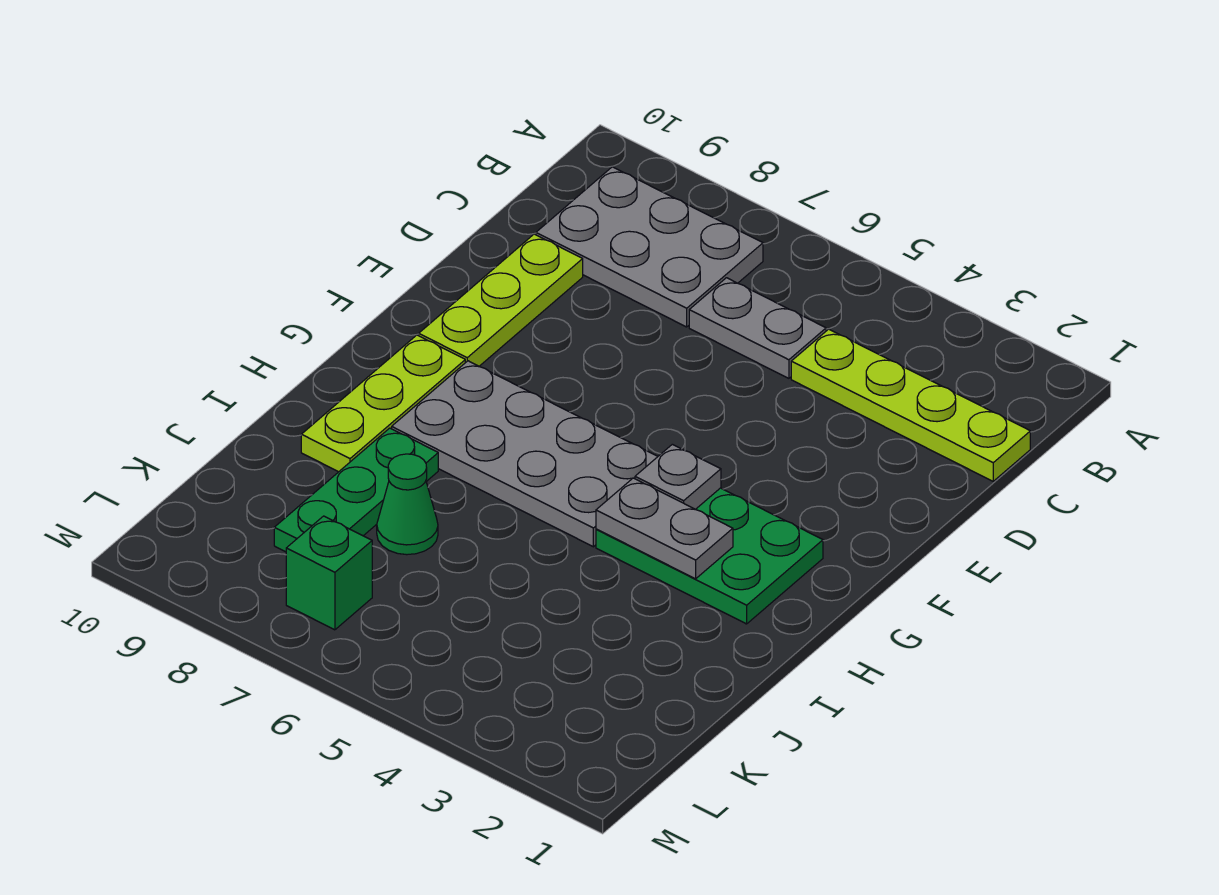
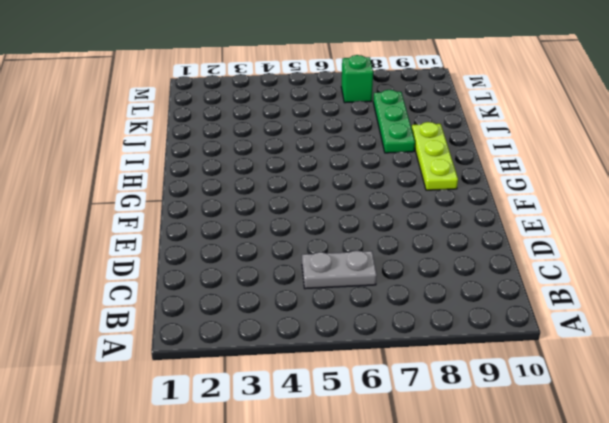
none -> grey 2x3 plate [536,167,763,327]
none -> lime 1x4 plate [791,329,1030,481]
none -> lime 1x3 plate [419,234,583,366]

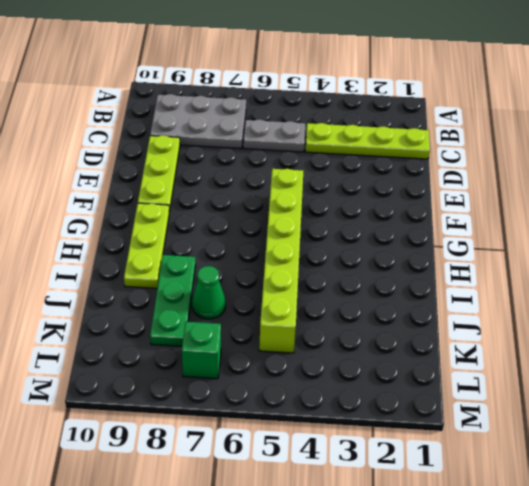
lime 1x6 brick [259,169,303,353] -> grey 2x4 plate [392,361,658,547]
none -> green 2x3 plate [596,488,823,624]
none -> grey 1x1 plate [635,444,721,509]
none -> grey 1x2 plate [596,478,733,579]

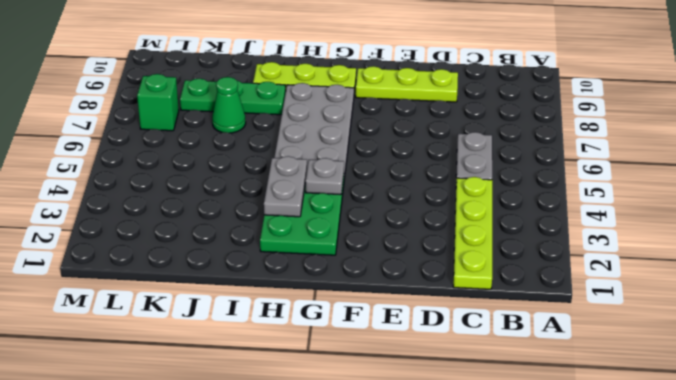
none -> grey 2x3 plate [536,167,763,327]

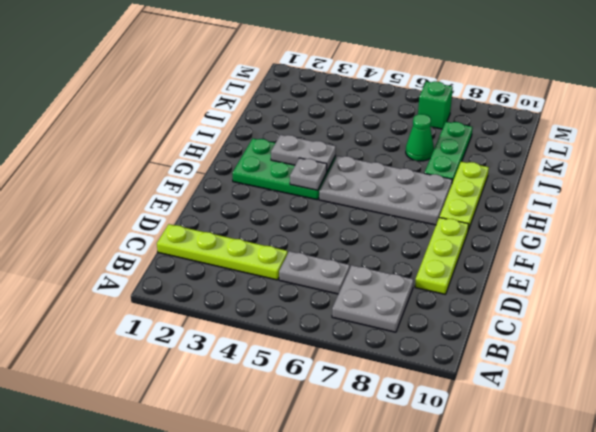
grey 2x2 plate [332,265,414,332] -> grey 2x3 plate [536,167,763,327]

